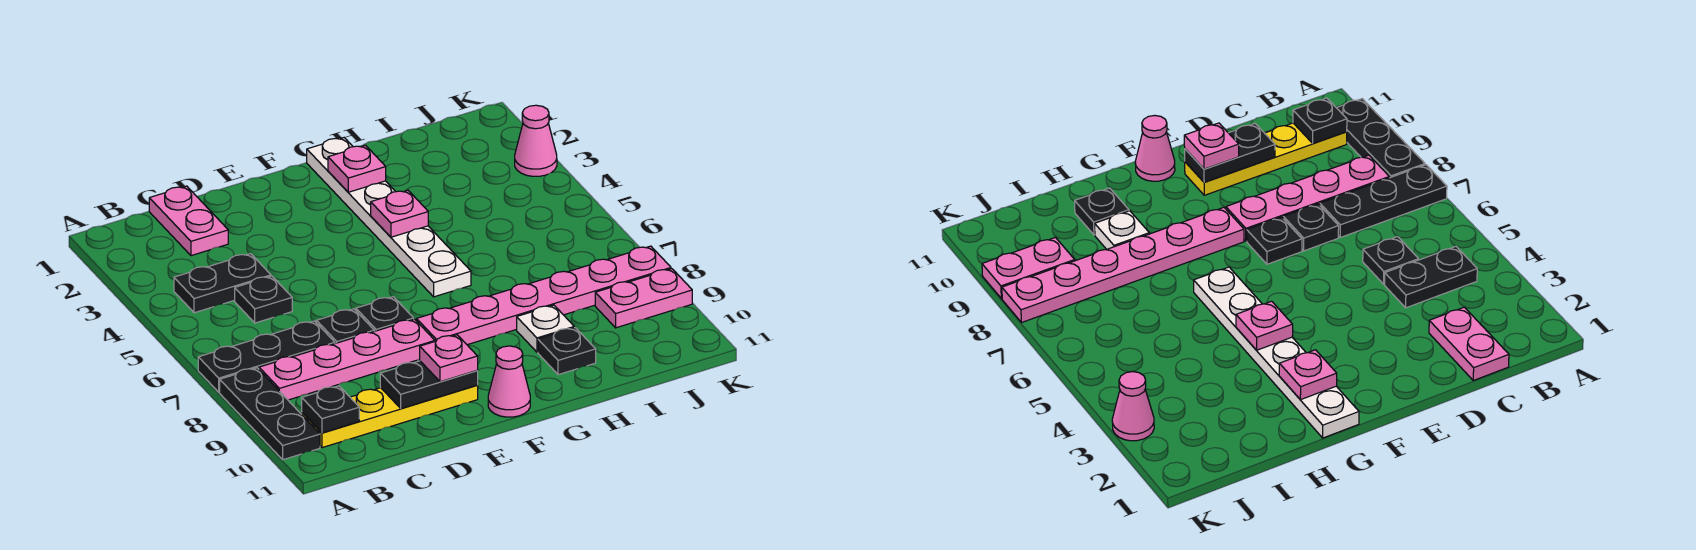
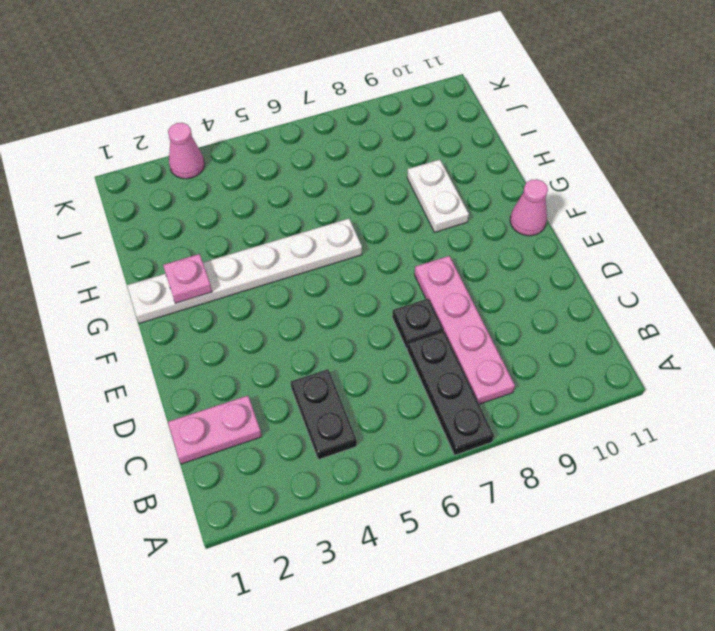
white 1x2 plate [407,160,469,232] -> white 1x1 plate [517,305,574,352]
none -> black 1x3 plate [220,368,320,460]
none -> yellow 1x4 plate [302,385,478,448]
none -> black 1x1 plate [235,276,292,323]

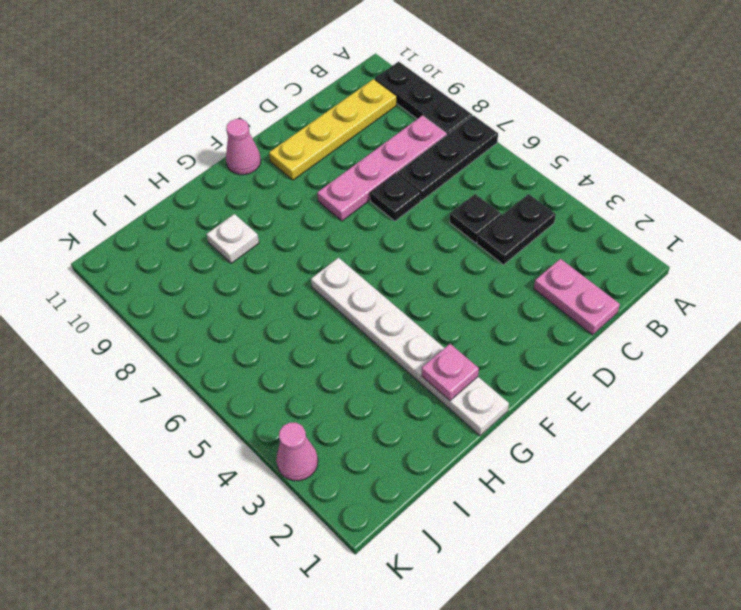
none -> black 1x1 plate [356,297,414,331]
none -> pink 1x6 plate [417,246,671,345]
none -> black 1x1 plate [538,328,596,375]

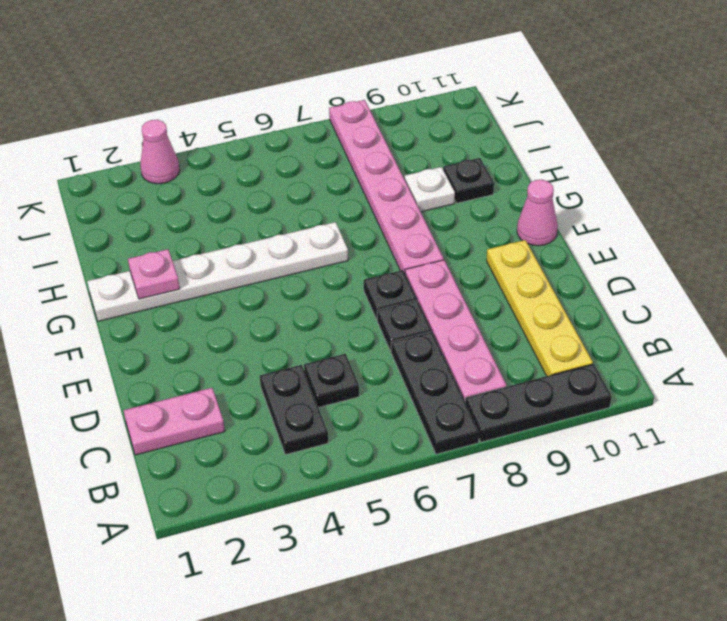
none -> pink 1x2 plate [595,269,692,328]
none -> black 1x1 plate [302,386,359,433]
none -> black 1x2 plate [380,361,478,408]

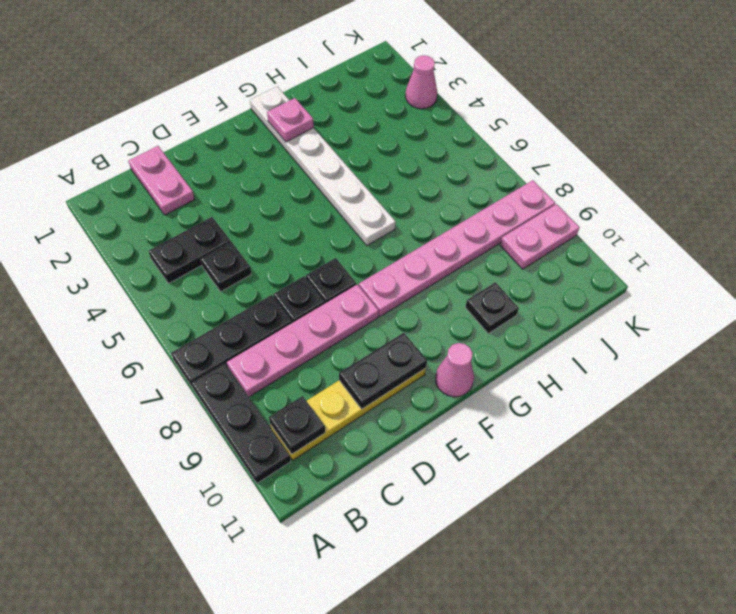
none -> white 1x1 plate [517,305,574,352]
none -> pink 1x1 plate [371,190,428,237]
none -> pink 1x1 plate [420,335,478,382]

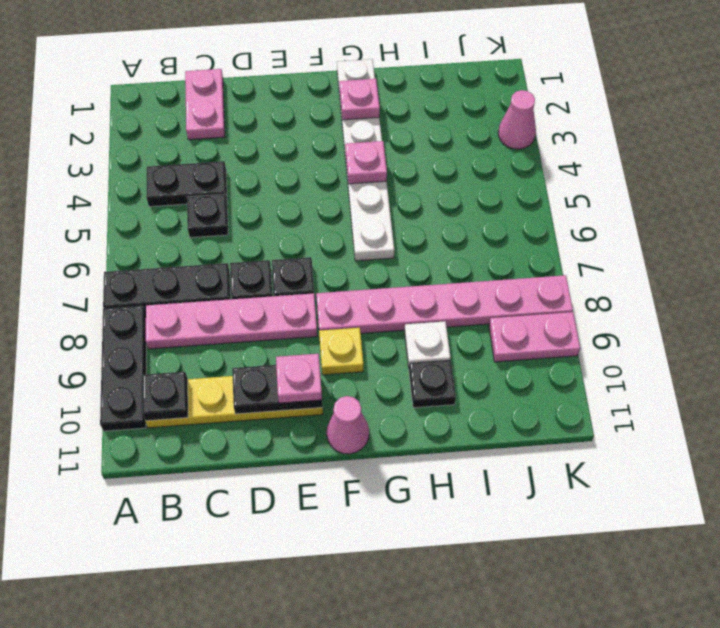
yellow 1x1 plate [319,328,363,375] -> none

